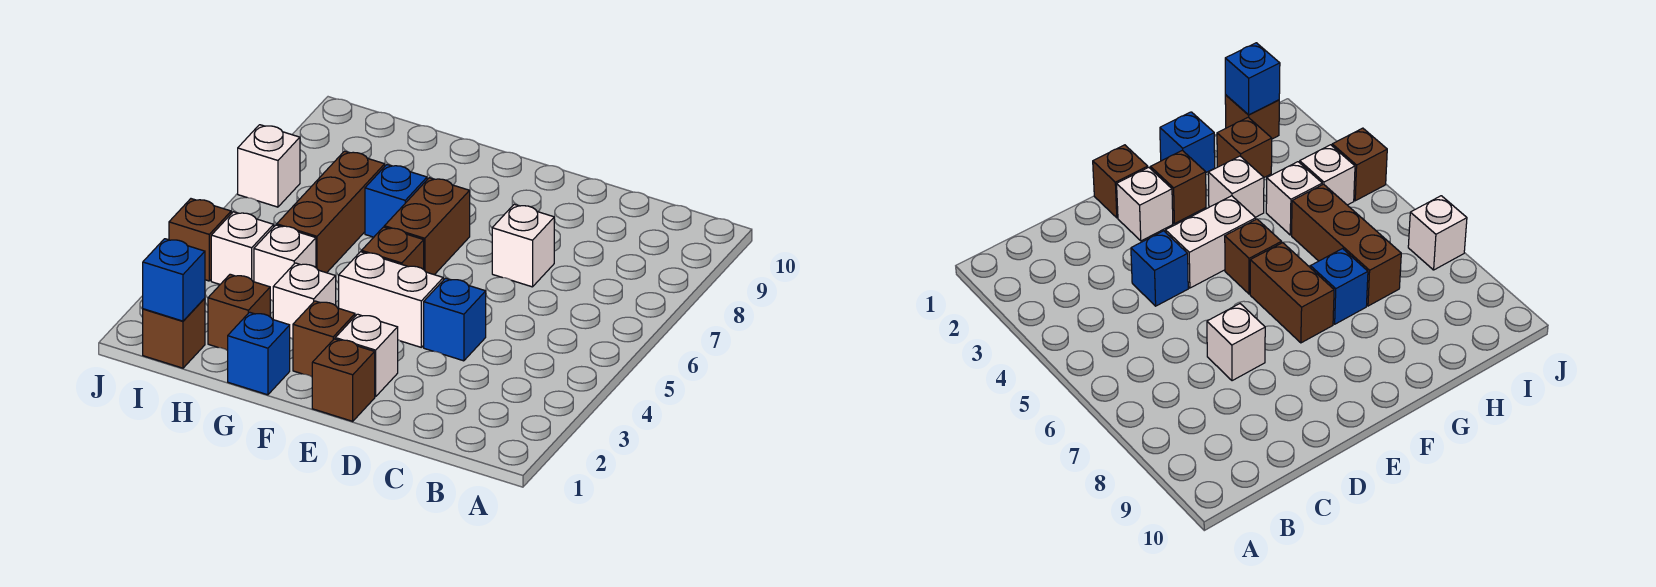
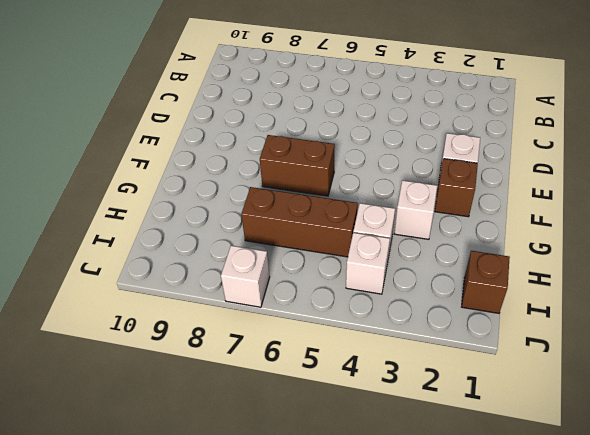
none -> blue 1x1 brick [424,278,486,361]
none -> white 1x1 brick [492,204,554,287]
none -> brown 1x1 brick [312,339,375,421]

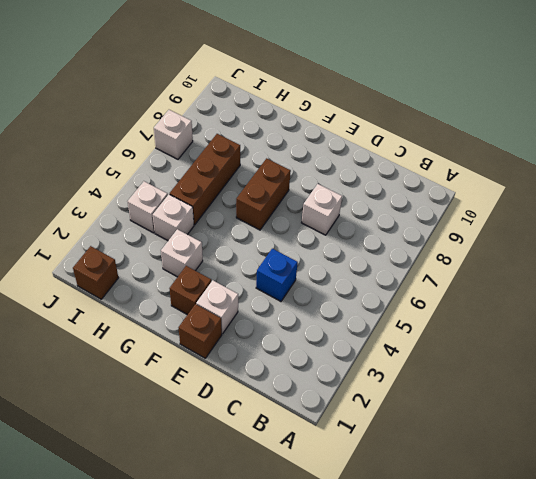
none -> white 1x2 brick [339,252,443,347]
none -> brown 1x1 brick [362,227,424,269]
none -> blue 1x1 brick [227,312,290,395]

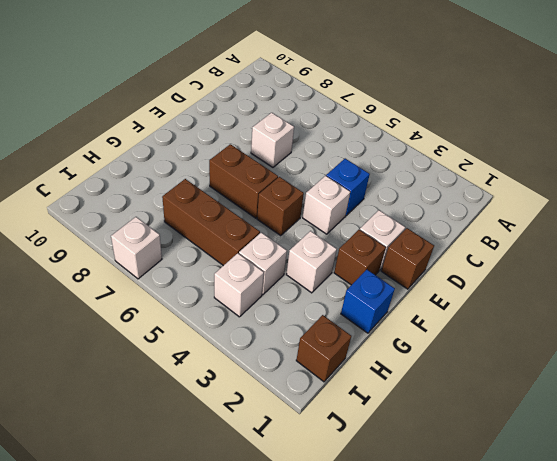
white 1x1 brick [303,176,350,234] -> white 1x2 brick [339,252,443,347]
none -> blue 1x1 brick [365,165,427,237]
none -> brown 1x1 brick [208,274,270,350]
none -> brown 1x1 brick [169,199,231,281]

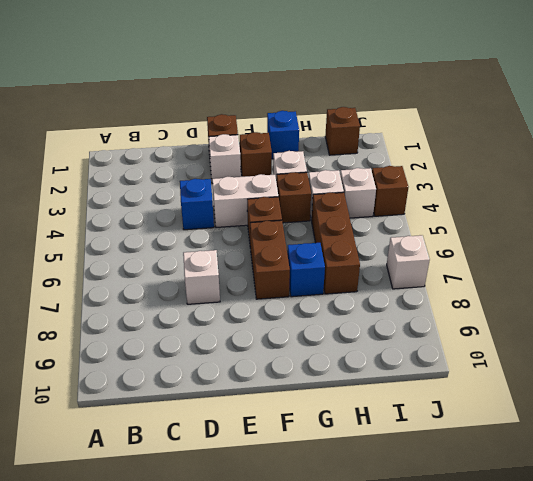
brown 1x1 brick [277,172,311,223] -> brown 1x1 brick moved to [208,274,270,350]
none -> blue 1x1 brick [143,239,205,321]

